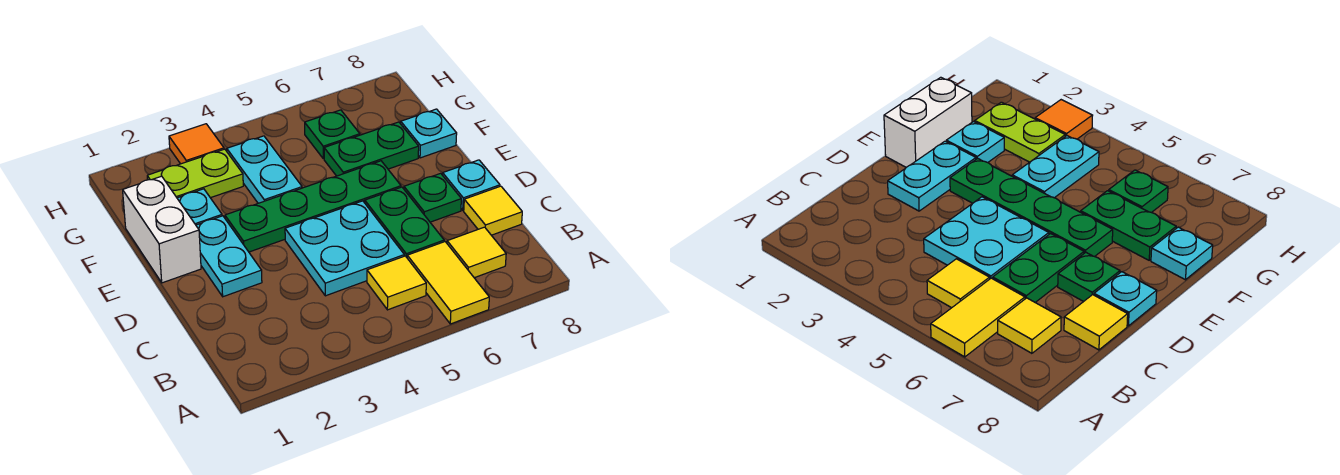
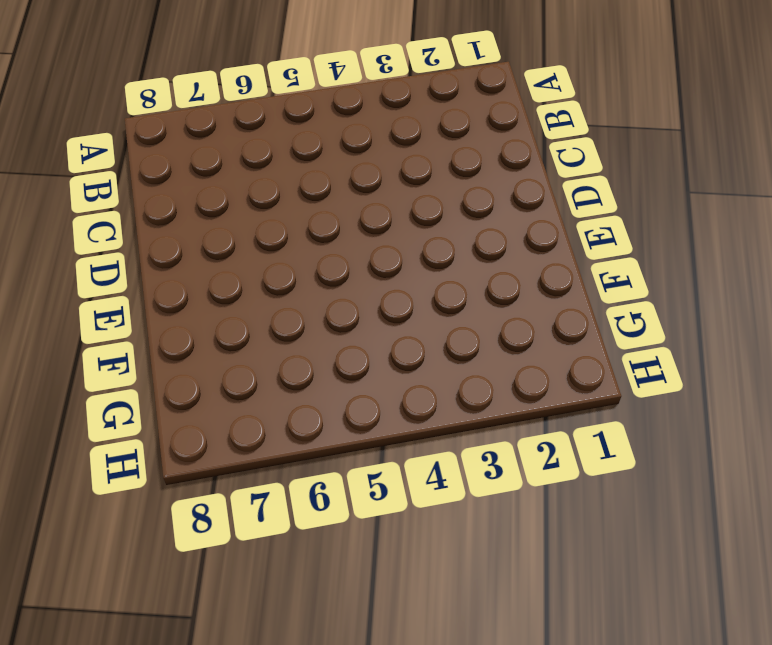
none -> yellow 1x2 tile [407,242,489,324]
none -> yellow 1x1 tile [367,256,426,310]
none -> yellow 1x1 tile [447,227,506,278]

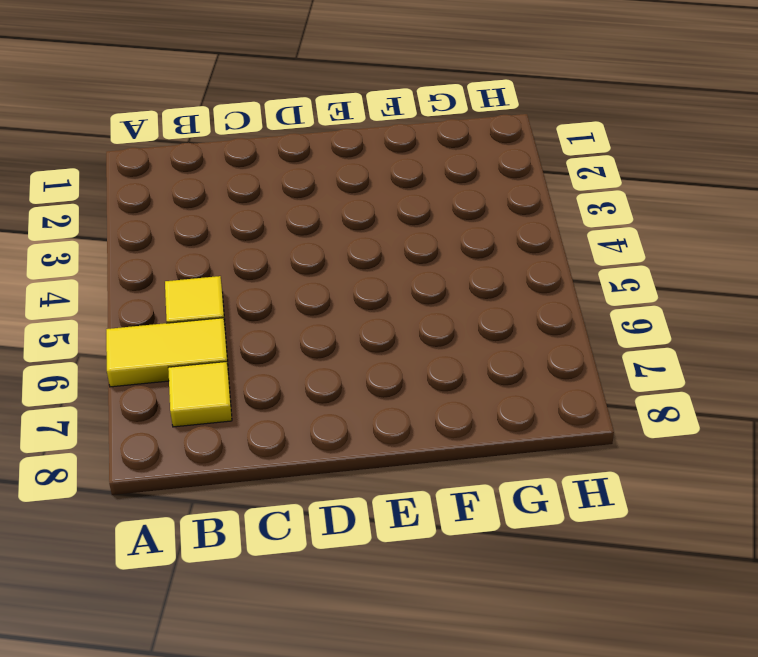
none -> cyan 2x2 plate [285,201,404,296]
none -> green 1x2 plate [365,187,444,257]
none -> yellow 1x1 tile [464,186,522,235]

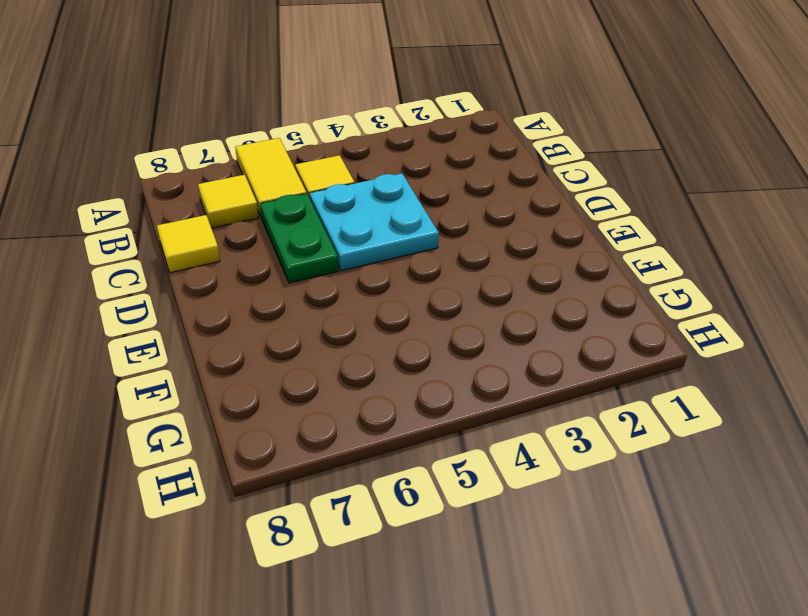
none -> cyan 1x2 plate [196,216,262,297]
none -> green 1x1 plate [404,173,461,222]
none -> cyan 1x1 plate [443,160,500,210]

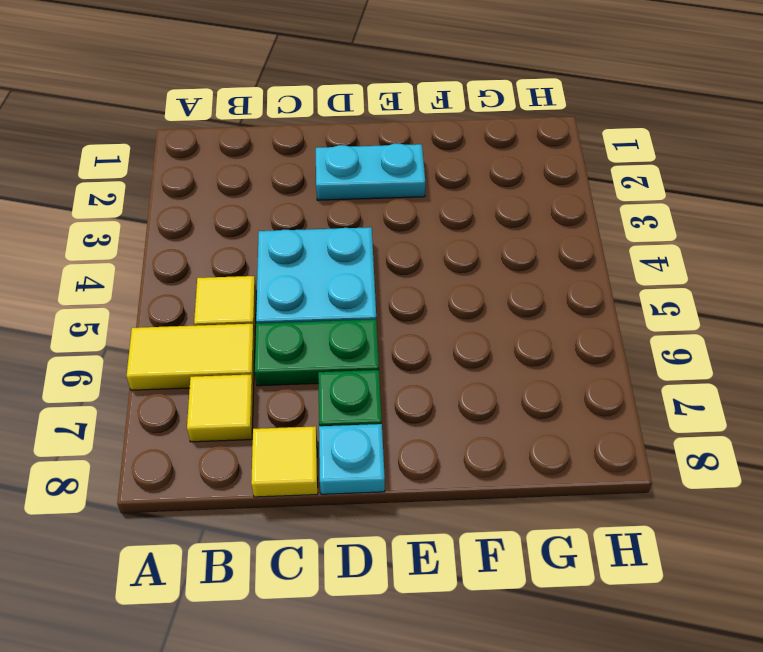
none -> white 1x2 brick [123,176,201,283]
none -> green 1x4 plate [225,161,401,252]
none -> cyan 1x1 plate [177,189,222,225]

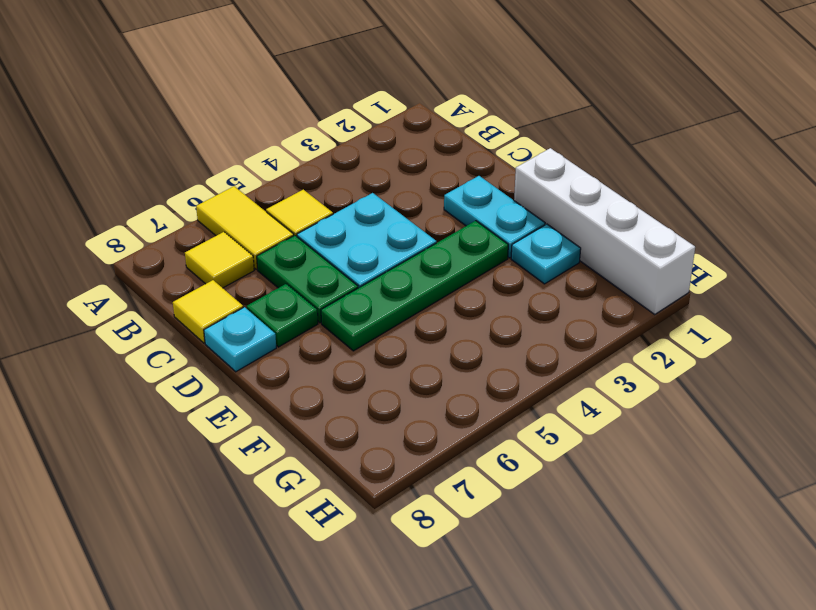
white 1x4 brick [514,148,695,314] -> white 1x2 brick [123,176,201,283]
none -> cyan 1x2 plate [227,136,302,203]
none -> green 1x2 plate [324,122,419,176]
none -> cyan 1x1 plate [401,109,457,158]

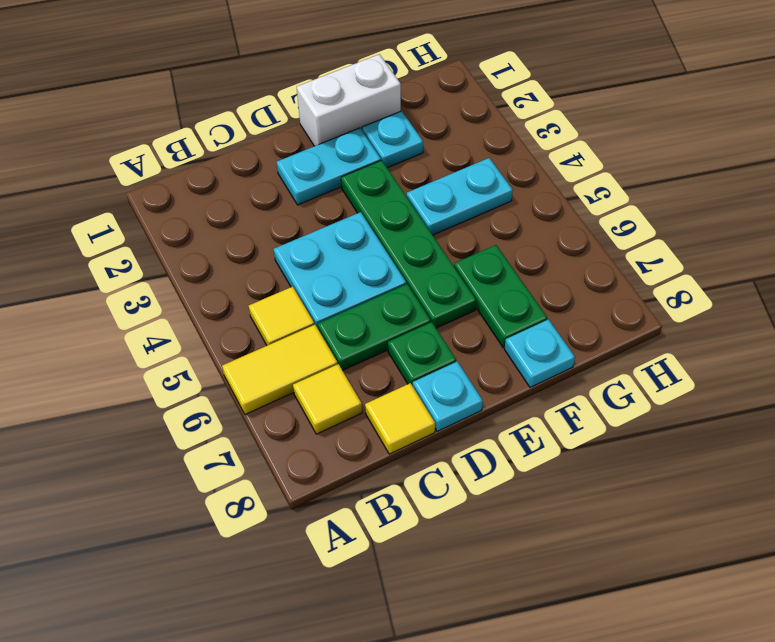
none -> lime 1x2 plate [147,149,243,198]
none -> green 1x1 plate [305,110,360,159]
none -> orange 1x1 tile [169,124,224,164]

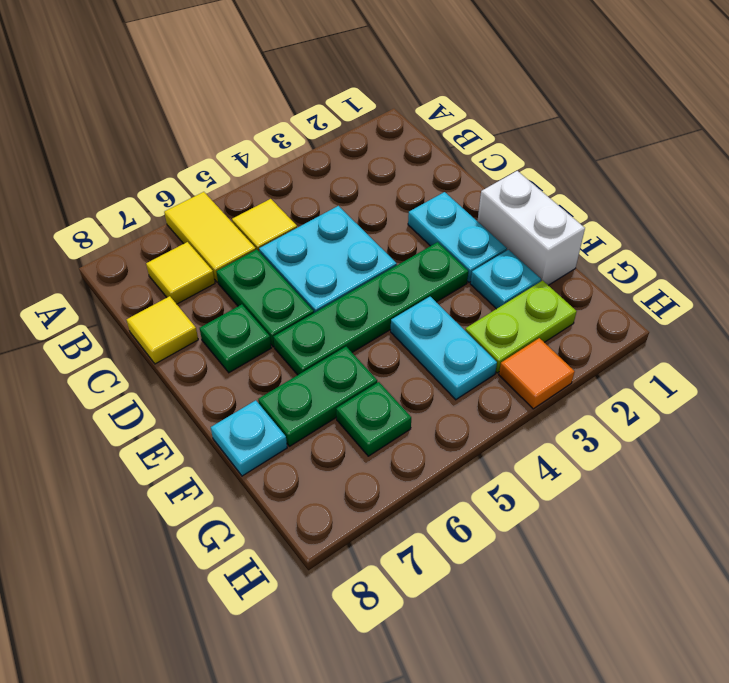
none -> cyan 1x1 plate [443,160,500,210]

